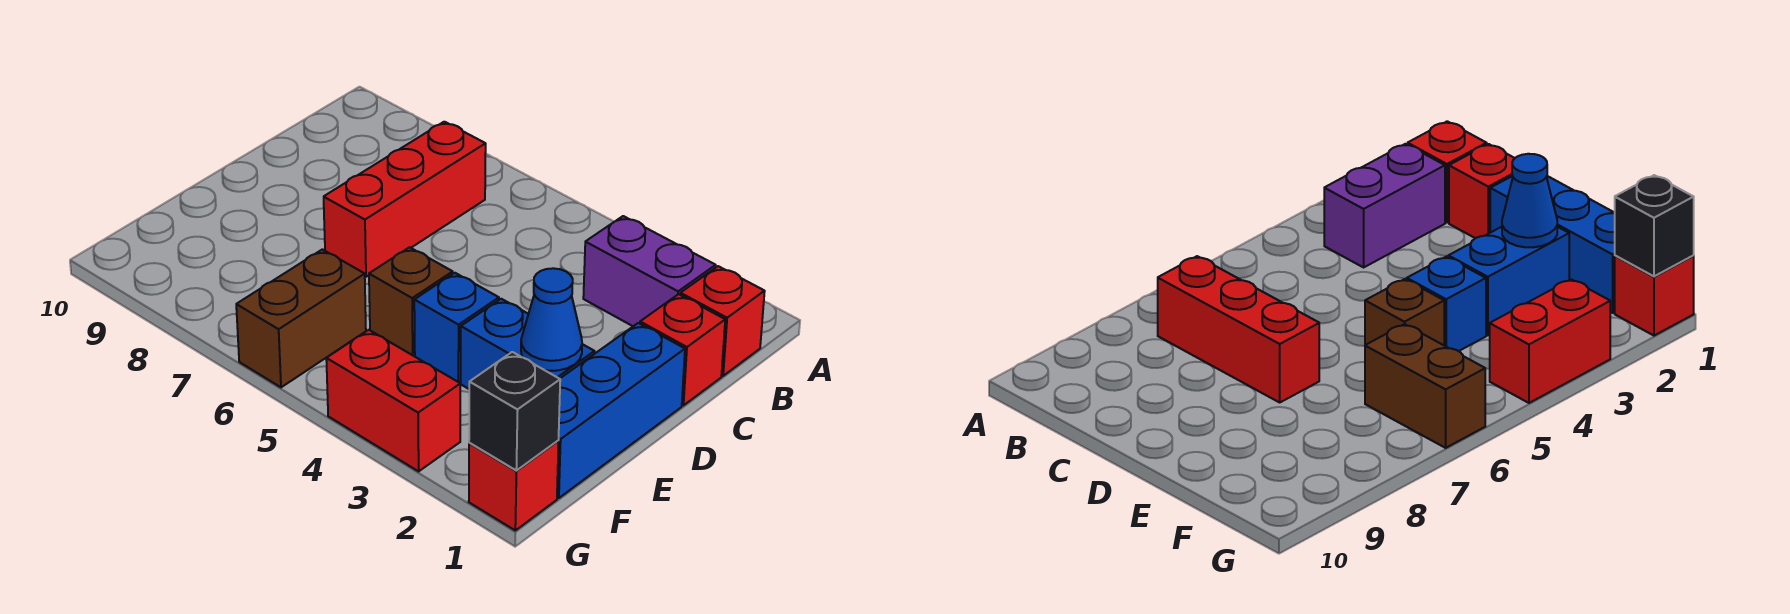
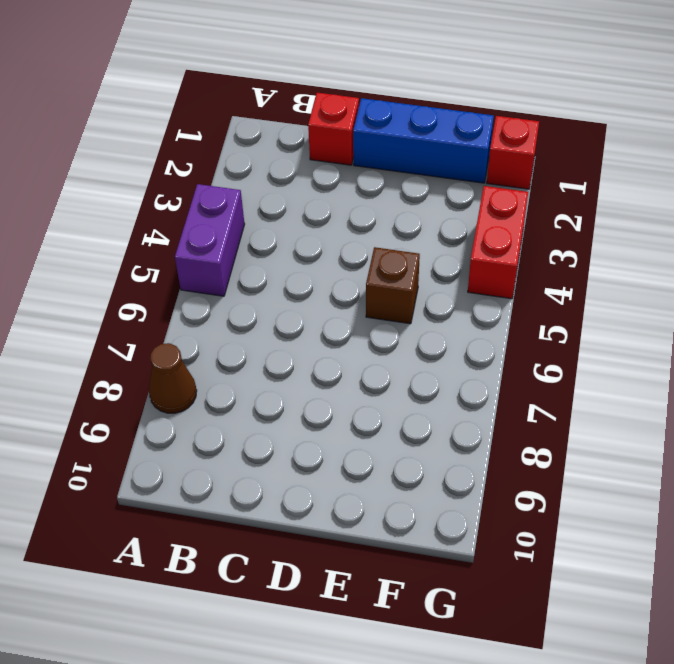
purple 1x2 brick [175,184,245,296] -> purple 1x2 brick moved to [583,216,716,326]
brown 1x1 cone [149,343,197,413] -> none
none -> red 1x1 brick [680,266,765,376]
none -> red 1x3 brick [324,122,486,277]
none -> blue 1x2 brick [461,299,595,389]

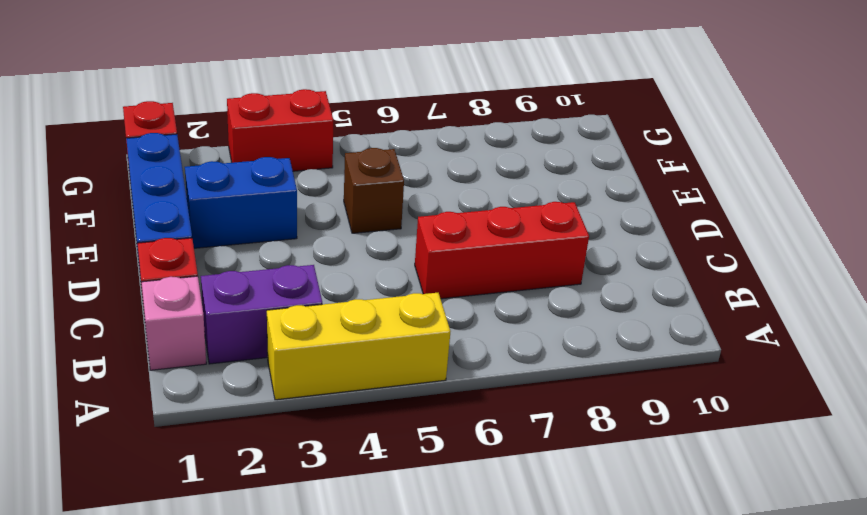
yellow 1x3 brick [267,293,450,400] -> none
pink 1x1 brick [142,276,206,370] -> red 1x1 brick [680,266,765,376]
red 1x3 brick [415,202,589,299] -> red 1x3 brick turned to [324,122,486,277]
none -> blue 1x1 brick [414,273,499,382]
none -> brown 1x2 brick [236,249,366,387]
none -> blue 1x1 cone [521,268,582,371]

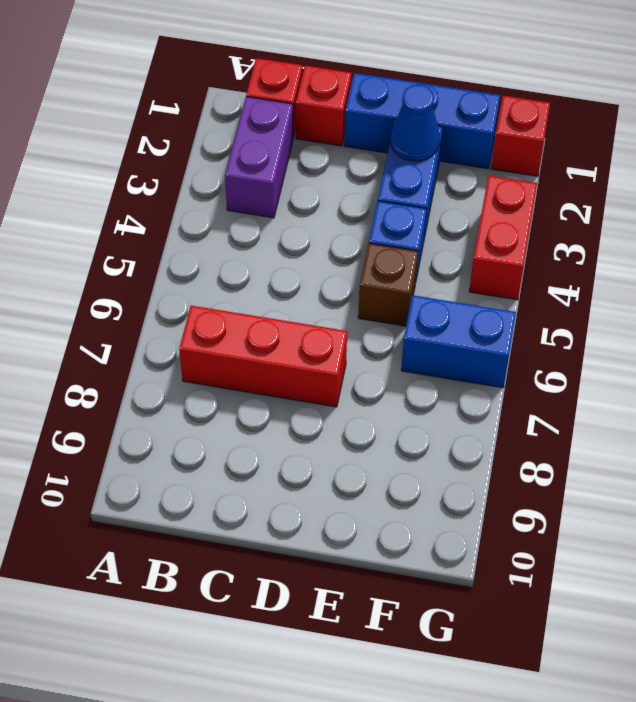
blue 1x2 brick [401,295,516,388] -> brown 1x2 brick [236,249,366,387]
none -> black 1x1 brick [469,352,560,471]

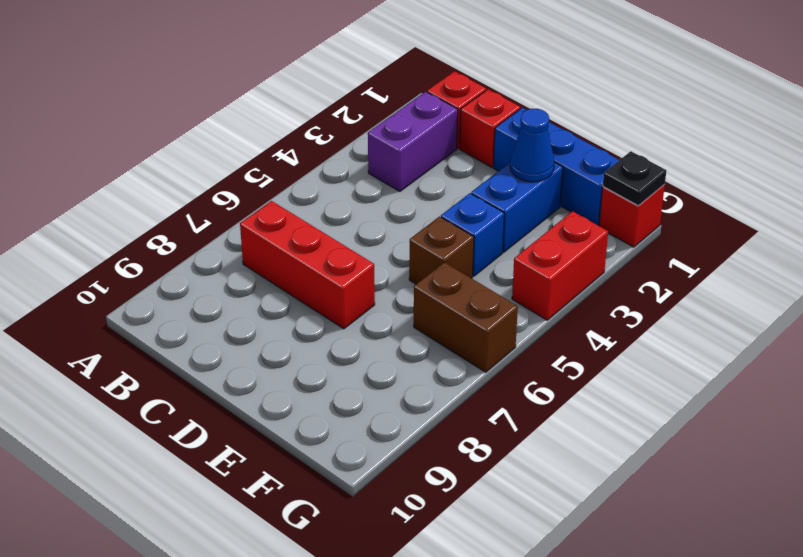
black 1x1 plate [603,151,666,206] -> black 1x1 brick [469,352,560,471]

